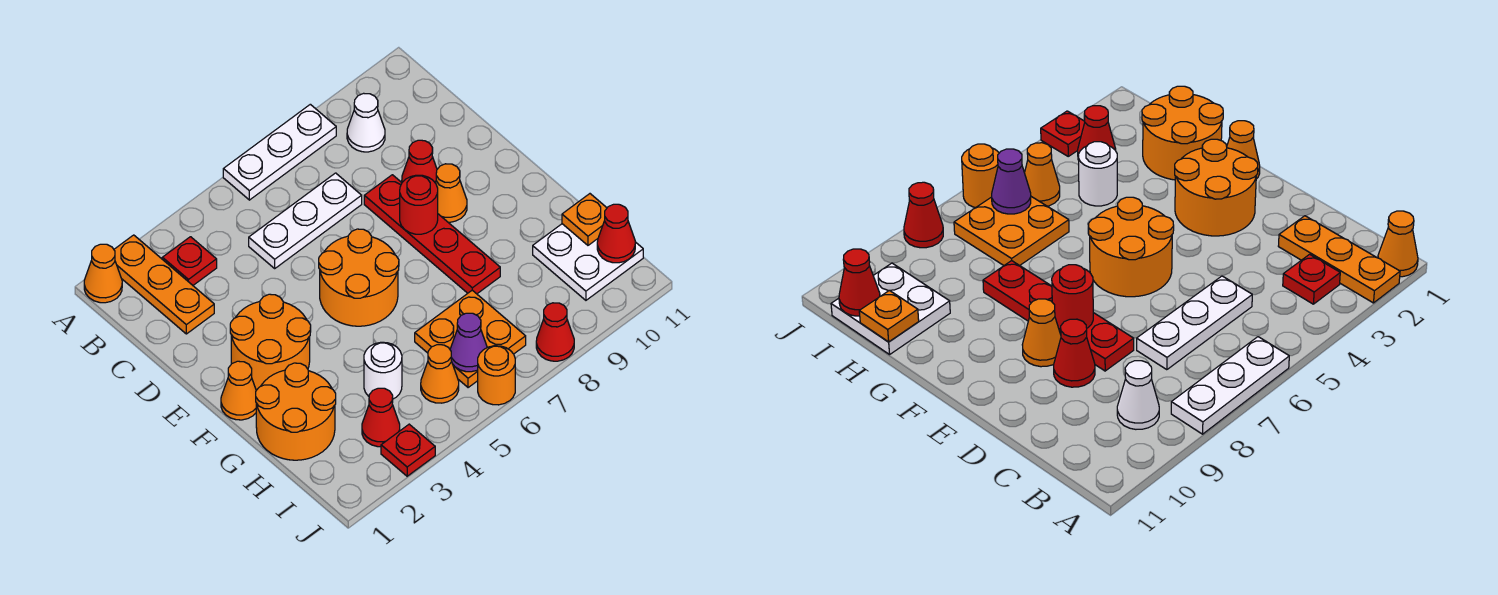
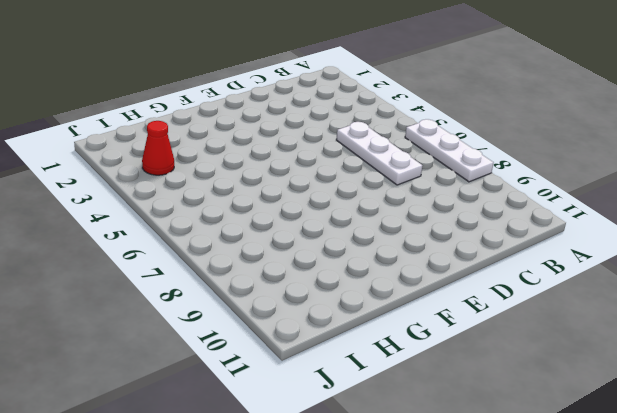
none -> orange 1x1 cone [84,244,122,303]
none -> orange 1x3 plate [114,235,214,334]
none -> red 1x1 plate [162,237,217,285]

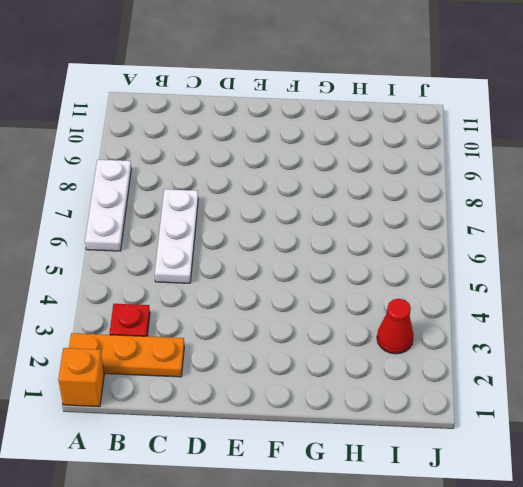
orange 1x1 brick [58,348,104,407] -> orange 1x1 cone [84,244,122,303]
none -> white 1x1 cone [347,93,385,152]
none -> red 1x4 plate [364,175,500,294]
none -> red 1x1 cone [402,140,437,182]

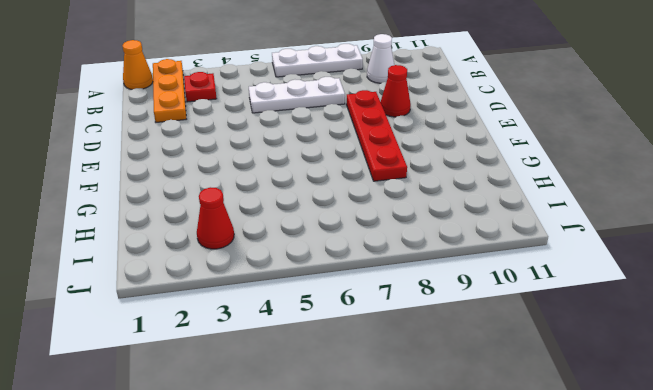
none -> orange 2x2 round brick [230,294,311,390]
none -> orange 2x2 round brick [319,229,399,326]
none -> orange 1x1 cone [435,164,467,222]

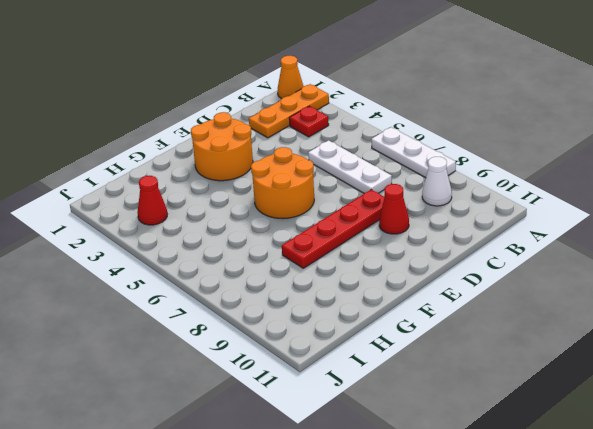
none -> orange 1x1 cone [435,164,467,222]
none -> orange 1x1 cone [221,361,256,420]
none -> orange 2x2 round brick [256,363,336,460]

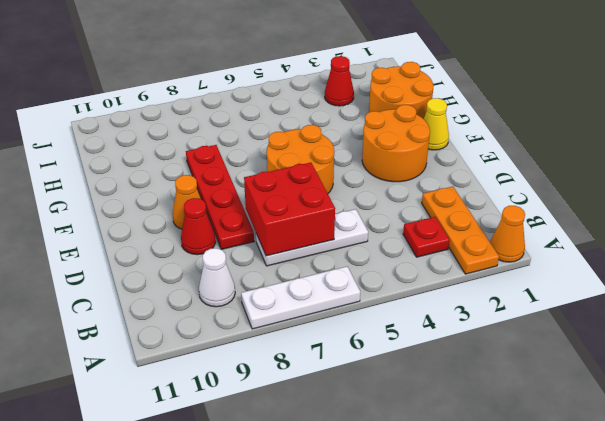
red 2x2 brick [244,163,335,256] -> none
yellow 1x1 cone [424,98,449,150] -> orange 1x1 cone [221,361,256,420]
none -> white 1x1 round brick [364,342,402,399]
none -> orange 2x2 plate [415,290,526,388]
none -> white 2x2 plate [533,224,643,300]

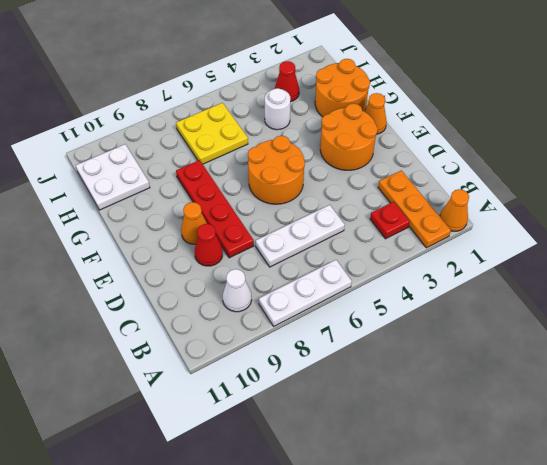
yellow 2x2 plate [176,103,248,164] -> orange 2x2 plate [415,290,526,388]
none -> orange 1x1 cone [421,345,459,403]
none -> red 1x1 plate [381,424,435,476]
none -> orange 1x1 round brick [478,346,515,405]

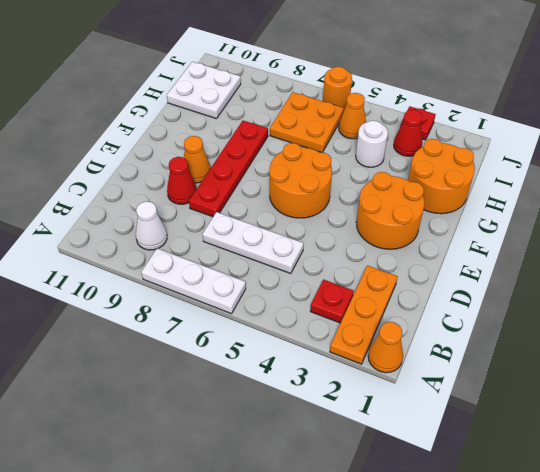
none -> orange 1x1 cone [221,361,256,420]
none -> red 1x1 cone [536,303,574,361]
none -> red 1x1 round brick [400,175,438,234]

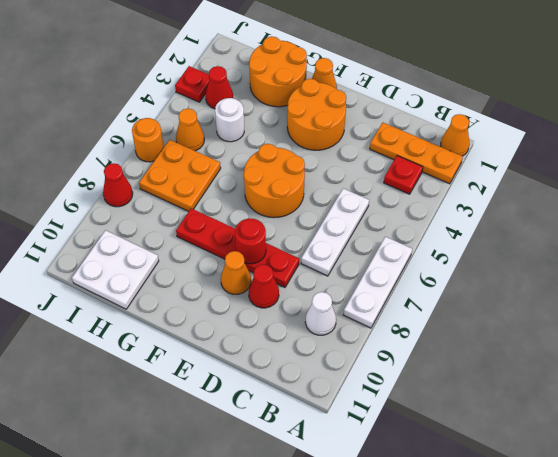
none -> orange 1x1 plate [562,194,607,245]
none -> purple 1x1 cone [450,313,487,372]
none -> red 1x1 cone [597,204,635,263]

